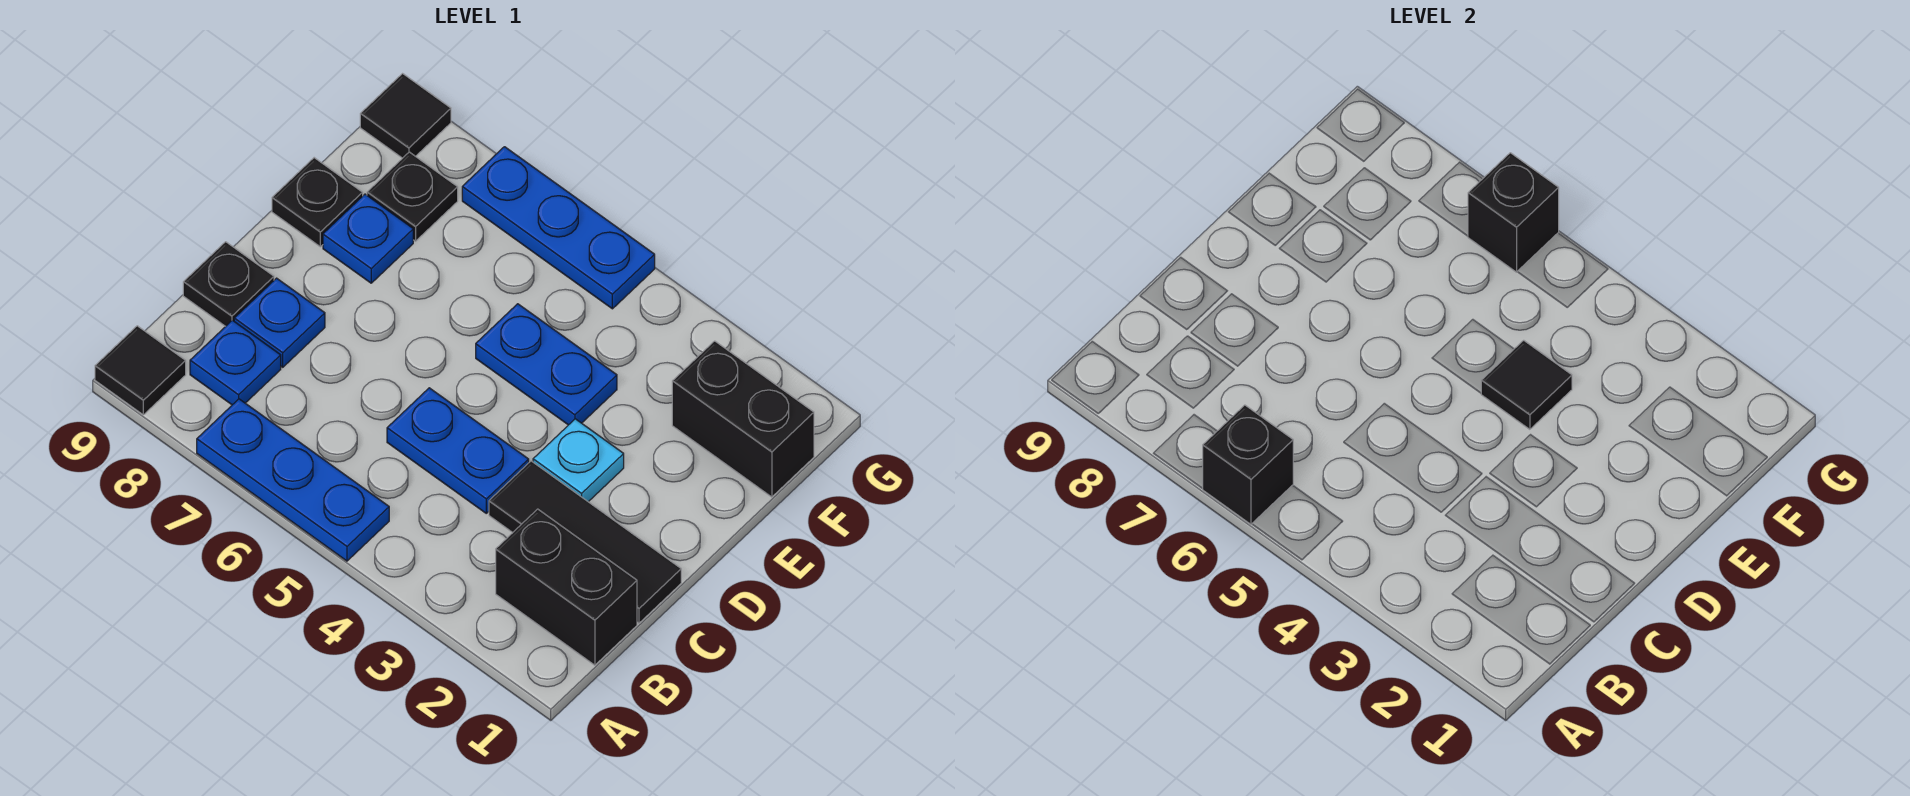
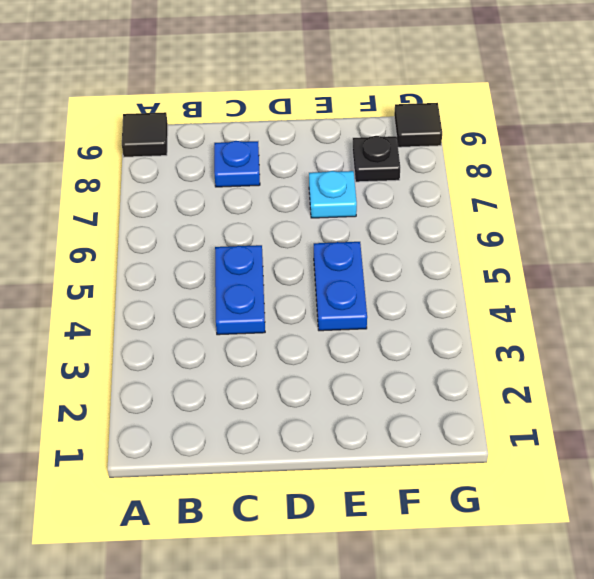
cyan 1x1 plate [309,171,357,218] -> cyan 1x1 plate moved to [533,419,624,502]
none -> blue 1x3 plate [197,399,389,561]
none -> black 1x2 brick [496,509,637,665]
none -> blue 1x1 plate [190,320,281,405]

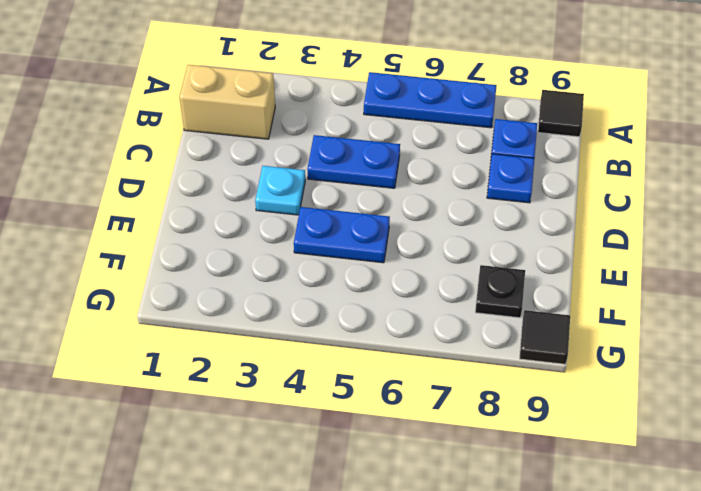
tan 1x2 brick [179,65,275,139] -> black 1x2 brick [496,509,637,665]
none -> black 1x3 tile [489,461,681,623]
none -> black 1x1 plate [183,242,274,326]
none -> blue 1x1 plate [323,194,413,283]

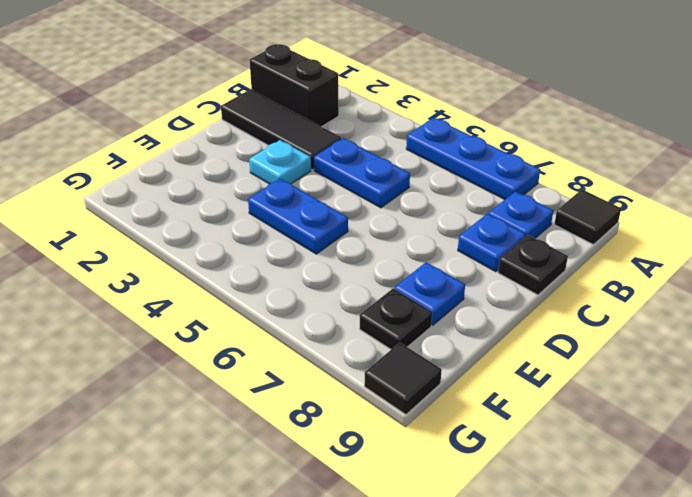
none -> black 1x1 plate [272,158,363,247]
none -> black 1x2 brick [672,341,814,497]
none -> blue 1x3 plate [462,147,655,309]

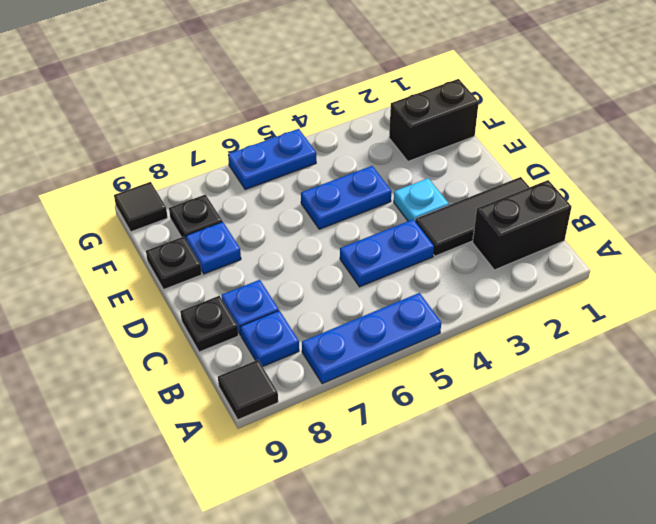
blue 1x2 plate [228,129,316,189] -> blue 1x3 plate [462,147,655,309]
none -> black 1x1 brick [1202,405,1293,524]
none -> black 1x1 tile [1481,340,1572,429]
none -> black 1x1 brick [1468,153,1559,272]

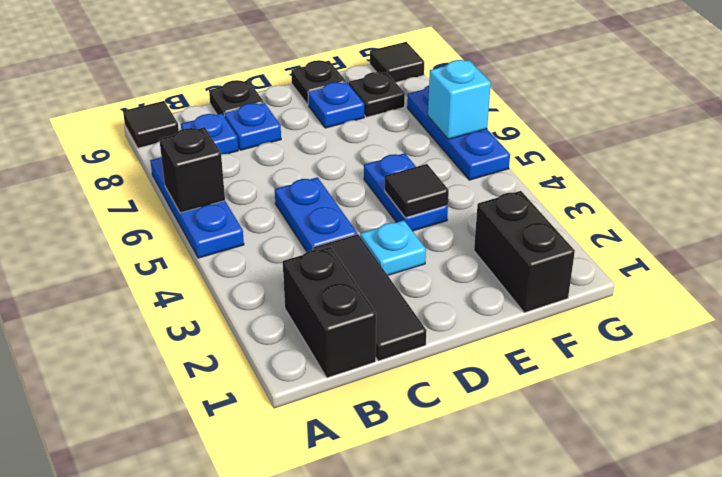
cyan 1x1 brick [428,60,491,139] -> black 1x1 brick [1468,153,1559,272]

